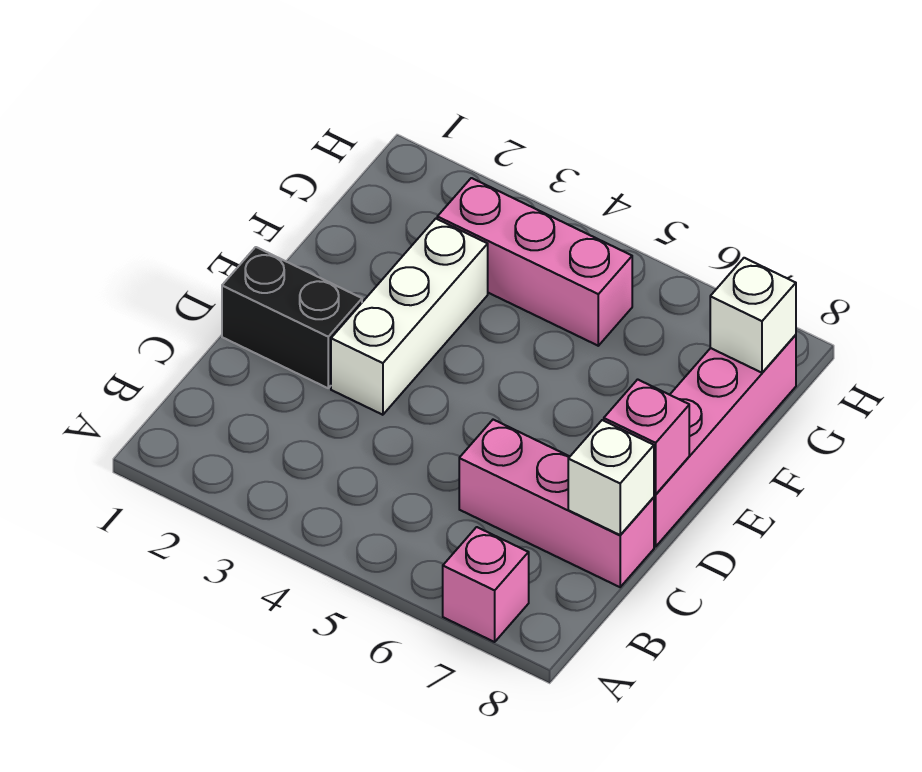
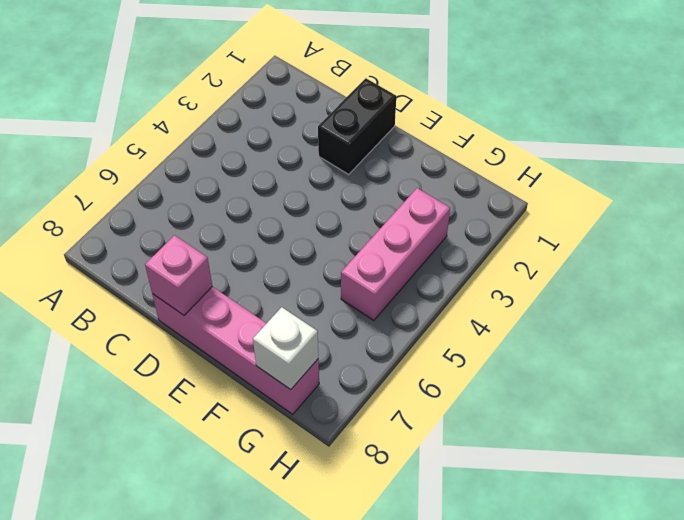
none -> pink 1x1 brick [443,527,529,642]
none -> pink 1x3 brick [459,420,654,587]

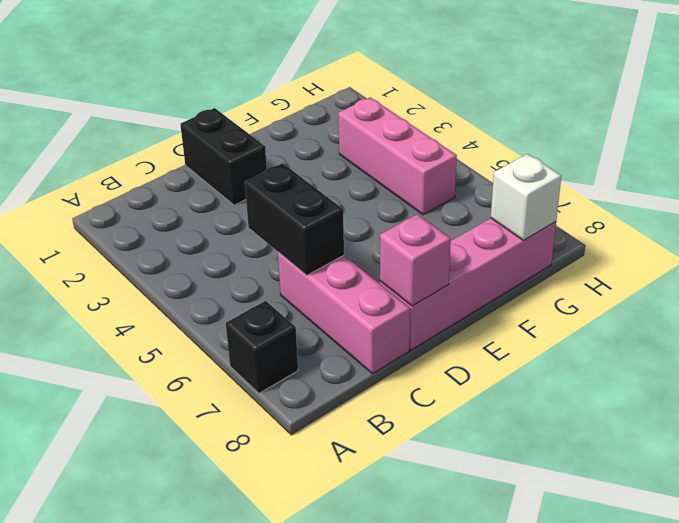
black 1x1 brick [226,301,298,393] -> pink 1x1 brick [443,527,529,642]
black 1x2 brick [245,163,344,275] -> none
none -> white 1x3 brick [331,219,488,415]
none -> white 1x1 brick [568,420,654,535]

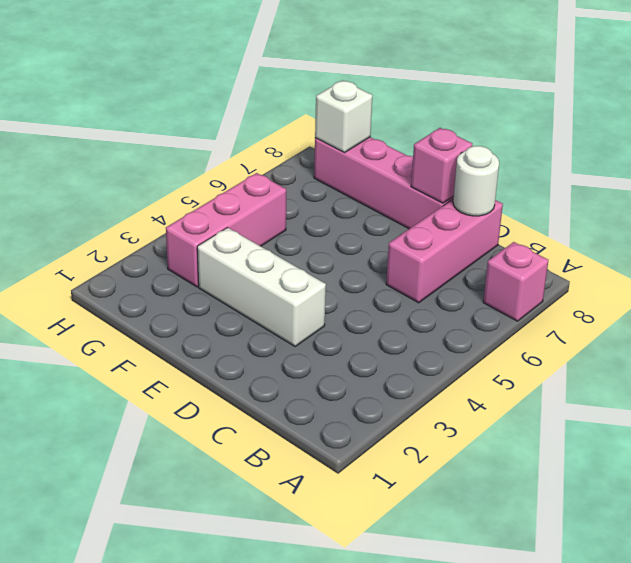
white 1x1 round brick [453,146,499,216] -> white 1x1 brick [568,420,654,535]
none -> black 1x2 brick [222,247,362,388]

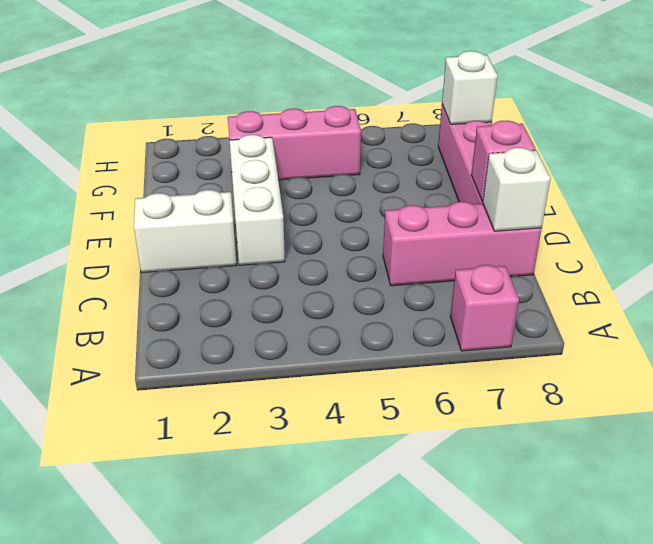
white 1x2 brick [134,190,237,273] -> black 1x2 brick [222,247,362,388]

